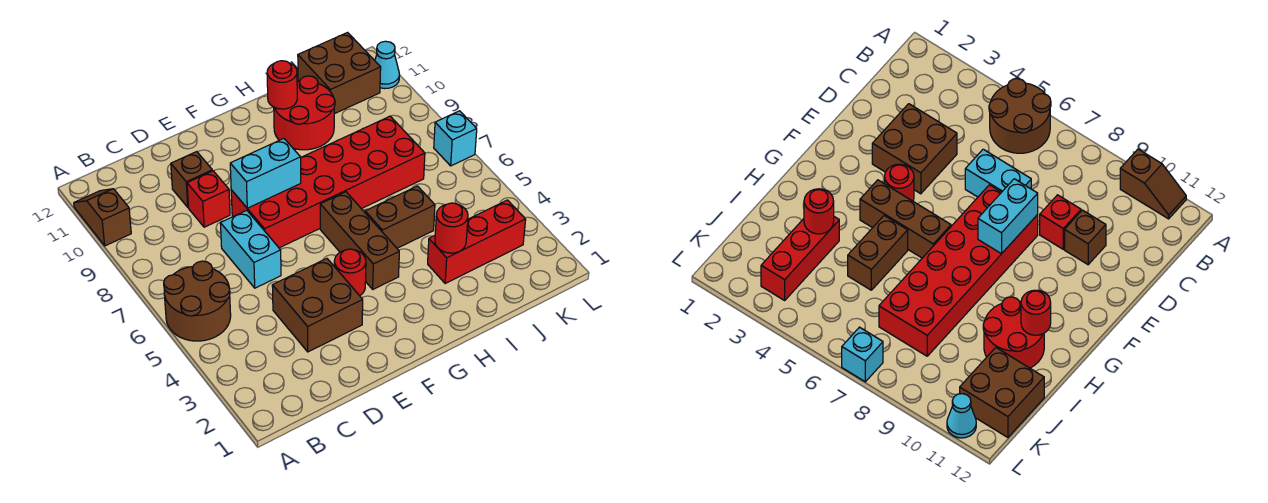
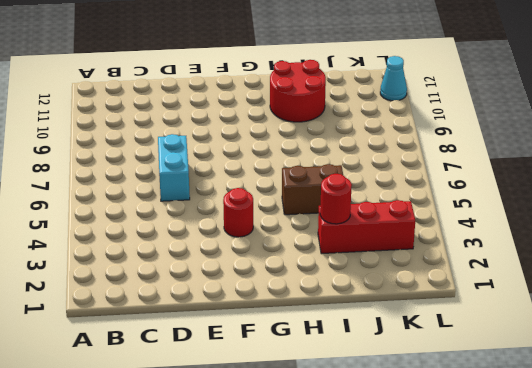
none -> brown 2x2 round brick [164,261,231,341]
none -> brown 1x2 slope [74,189,131,246]
none -> brown 2x2 brick [272,259,363,352]

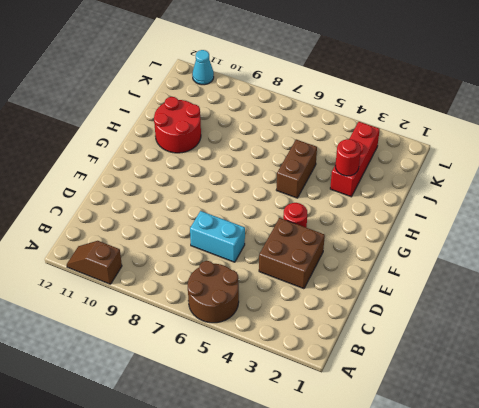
none -> red 1x1 brick [187,171,230,227]
none -> brown 1x1 brick [171,152,212,207]
none -> red 2x6 brick [231,116,425,248]

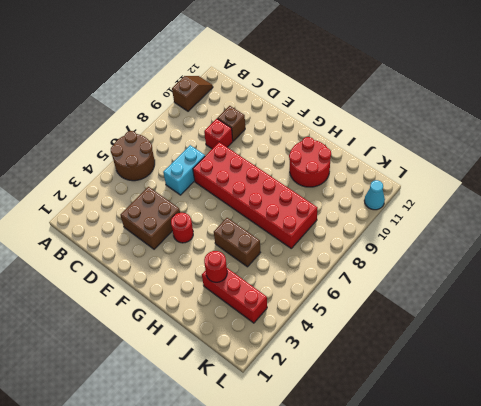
none -> brown 1x3 brick [320,192,399,289]
none -> brown 2x2 brick [298,33,381,114]
none -> cyan 1x1 brick [434,111,477,166]

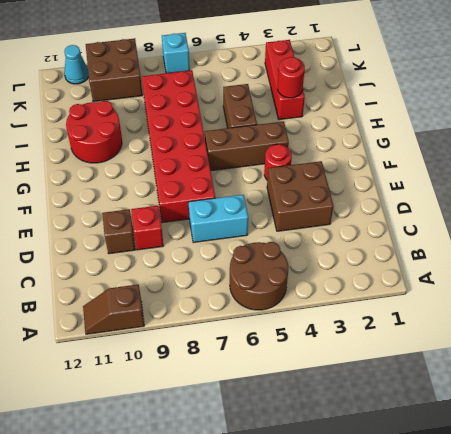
brown 2x2 brick [86,38,143,102] -> brown 2x2 brick moved to [298,33,381,114]
none -> cyan 1x2 brick [230,139,301,208]
none -> red 1x1 round brick [267,61,297,109]

